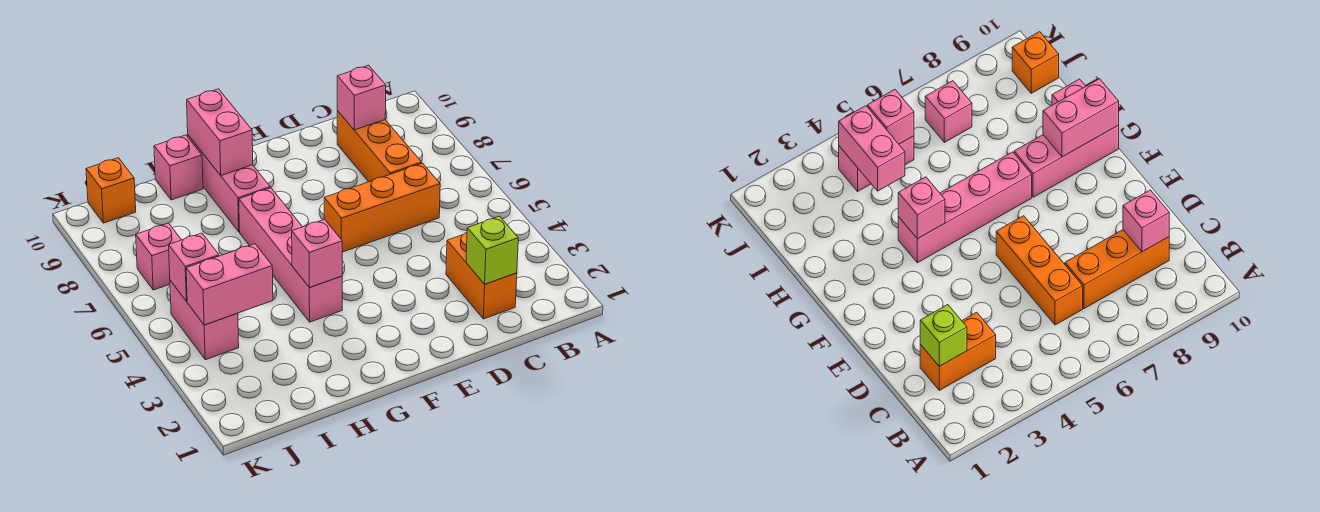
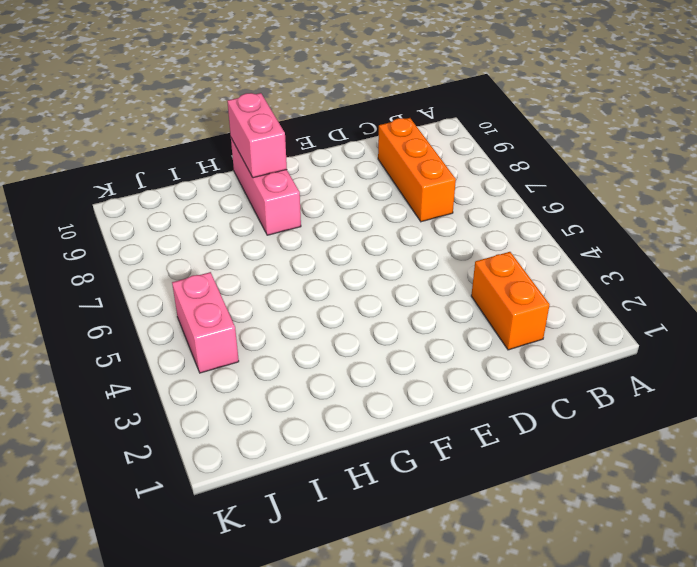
none -> orange 1x3 brick [324,163,440,252]
none -> pink 1x4 brick [239,188,342,322]
none -> pink 1x1 brick [154,135,203,200]

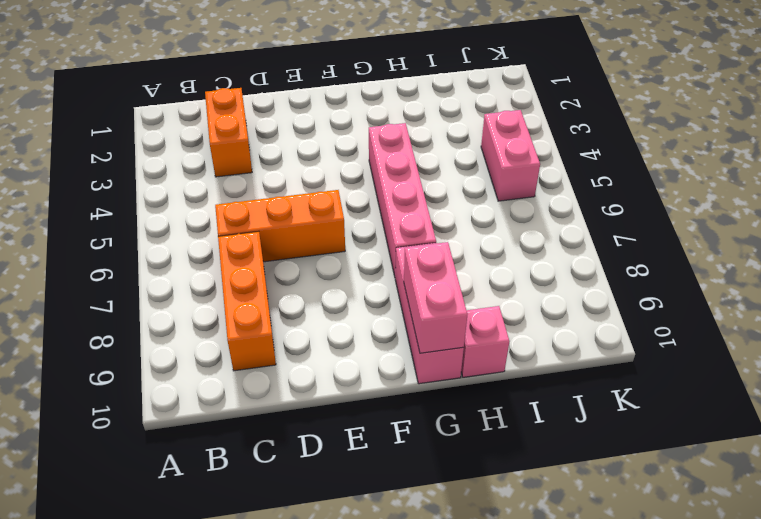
none -> pink 1x1 brick [136,223,181,290]
none -> orange 1x1 brick [86,158,136,223]
none -> lime 1x1 brick [466,216,518,284]

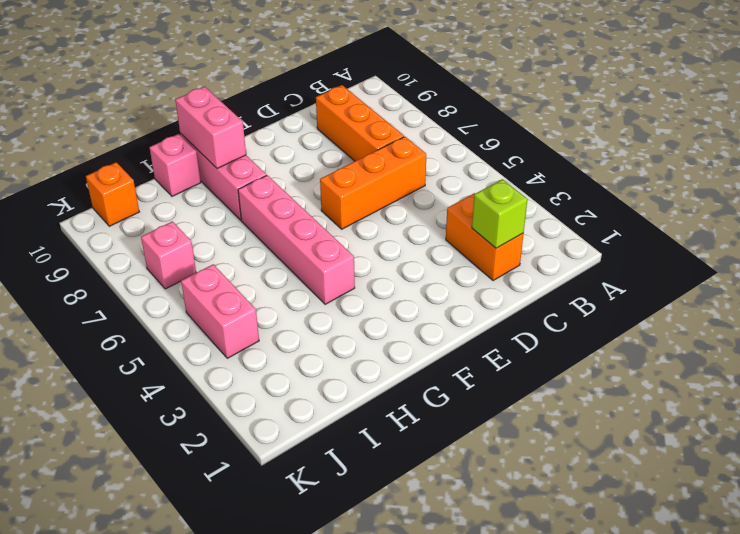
none -> pink 1x1 brick [337,65,386,130]
none -> pink 1x1 brick [292,219,342,288]
none -> pink 1x2 brick [186,244,273,325]

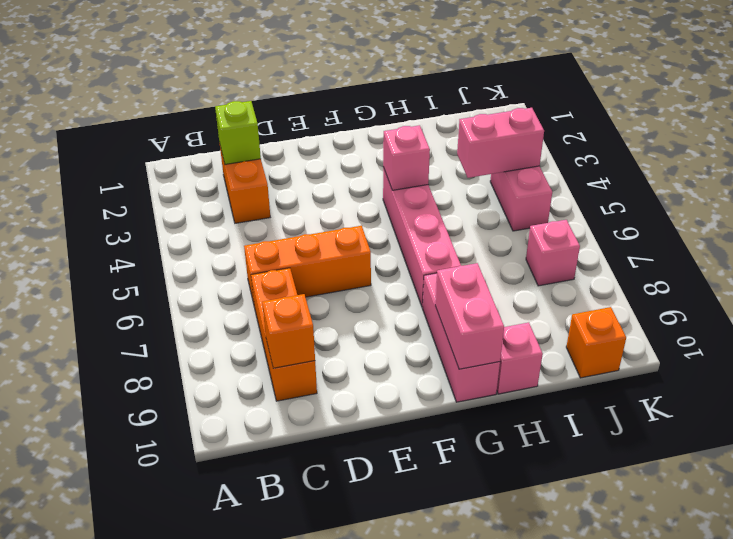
orange 1x1 brick [262,294,315,368] -> pink 1x1 brick [337,65,386,130]
none -> pink 1x1 brick [169,233,219,301]

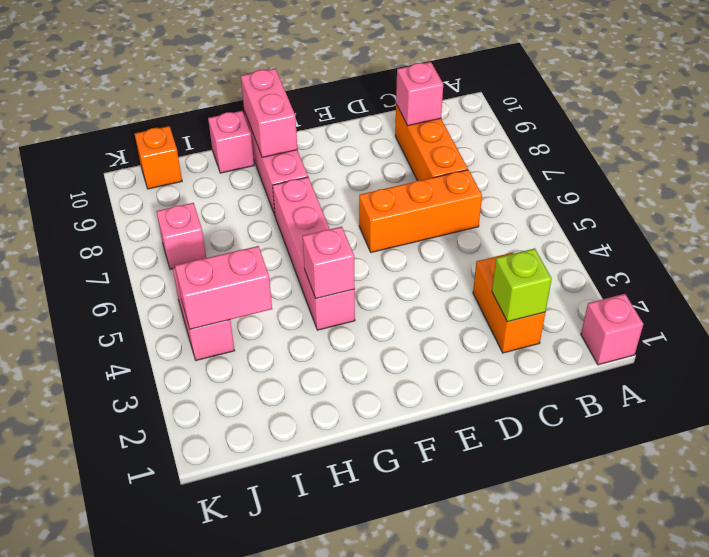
pink 1x1 brick [581,294,643,365] -> pink 1x1 brick moved to [169,233,219,301]

